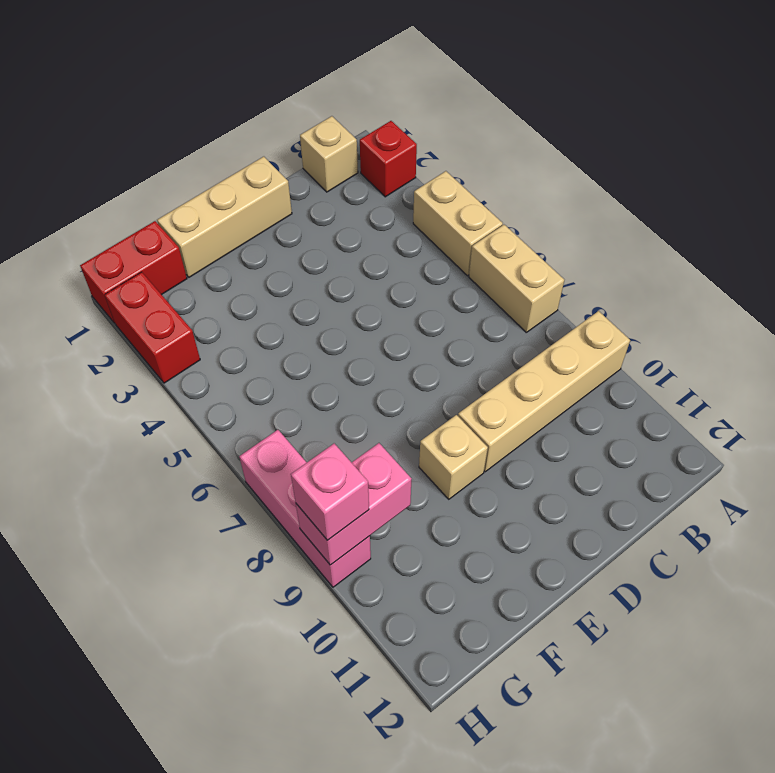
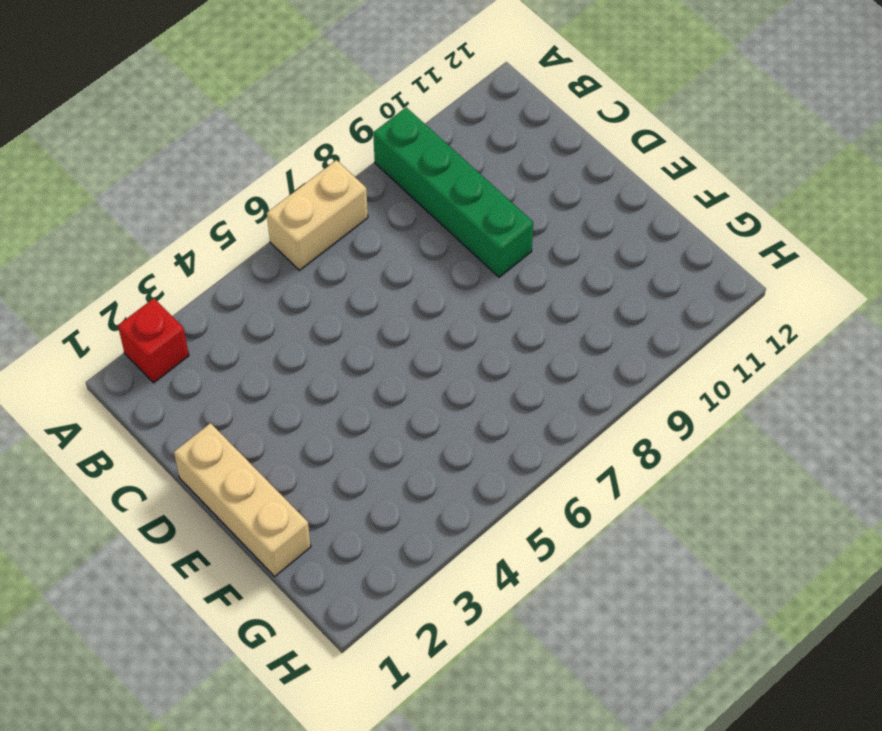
green 1x4 brick [373,107,533,277] -> tan 1x4 brick [458,311,630,472]
none -> tan 1x2 brick [413,171,503,276]
none -> tan 1x1 brick [300,116,358,192]
none -> tan 1x1 brick [419,415,488,499]

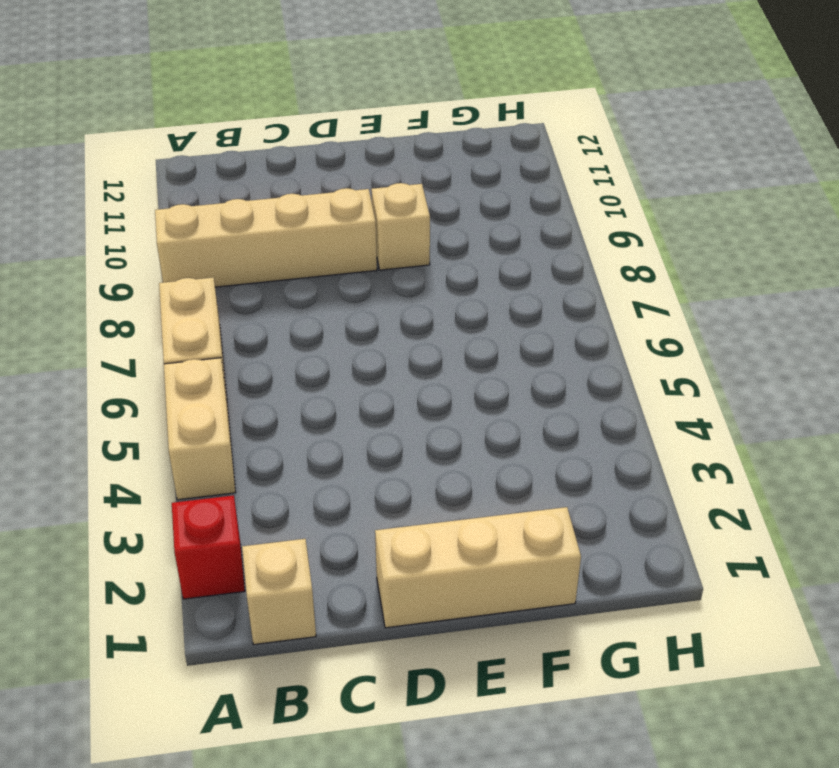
none -> red 1x2 brick [80,221,187,323]
none -> red 1x2 brick [105,272,200,383]
none -> pink 1x3 brick [239,430,371,587]

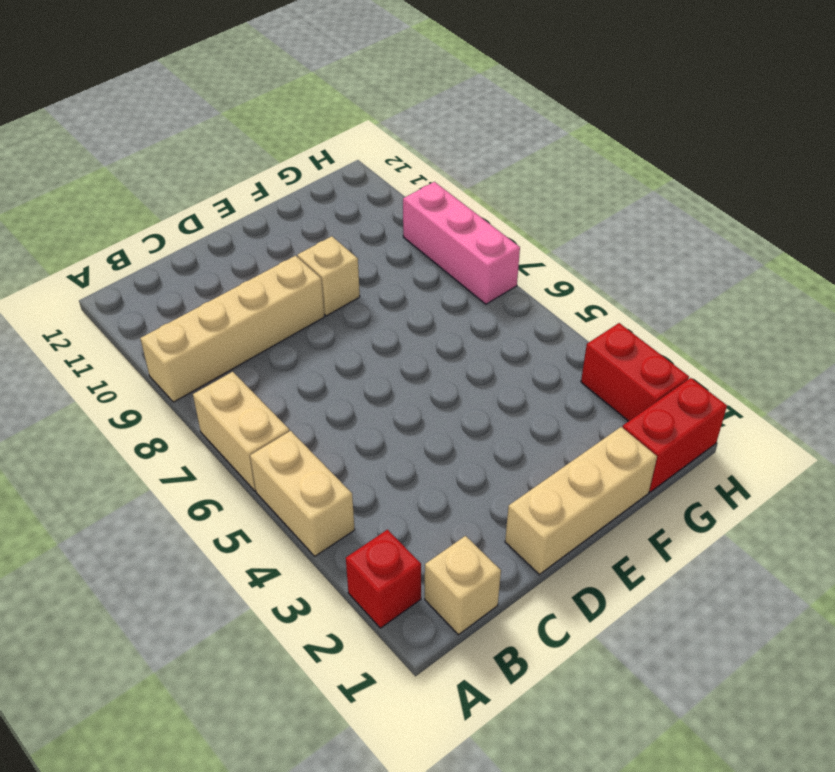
none -> pink 1x2 brick [296,443,411,565]
none -> pink 1x1 brick [291,443,369,540]

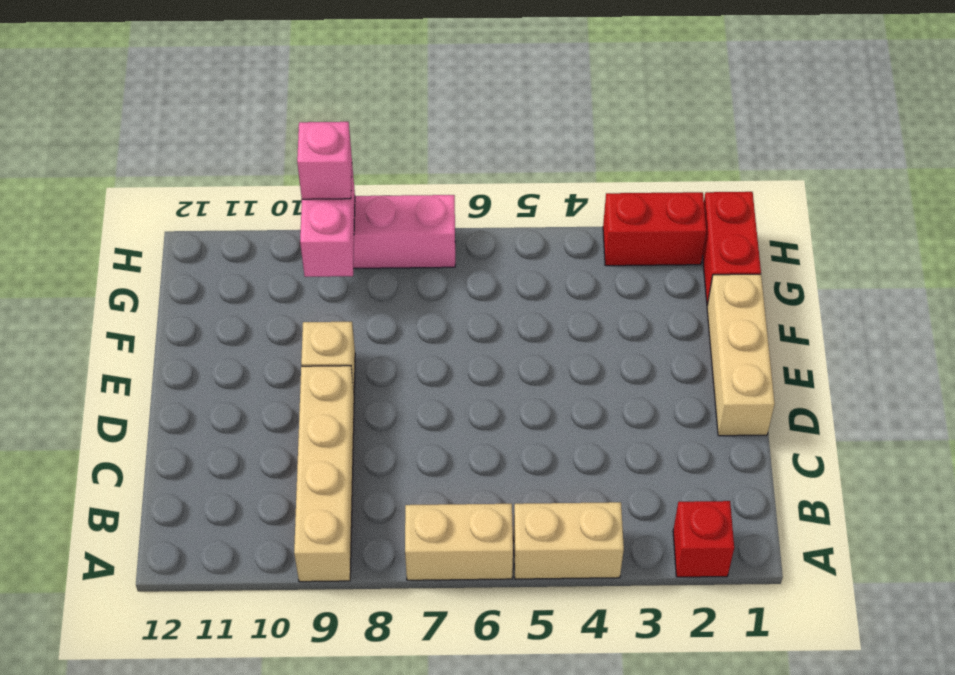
none -> tan 1x1 brick [300,116,358,192]

